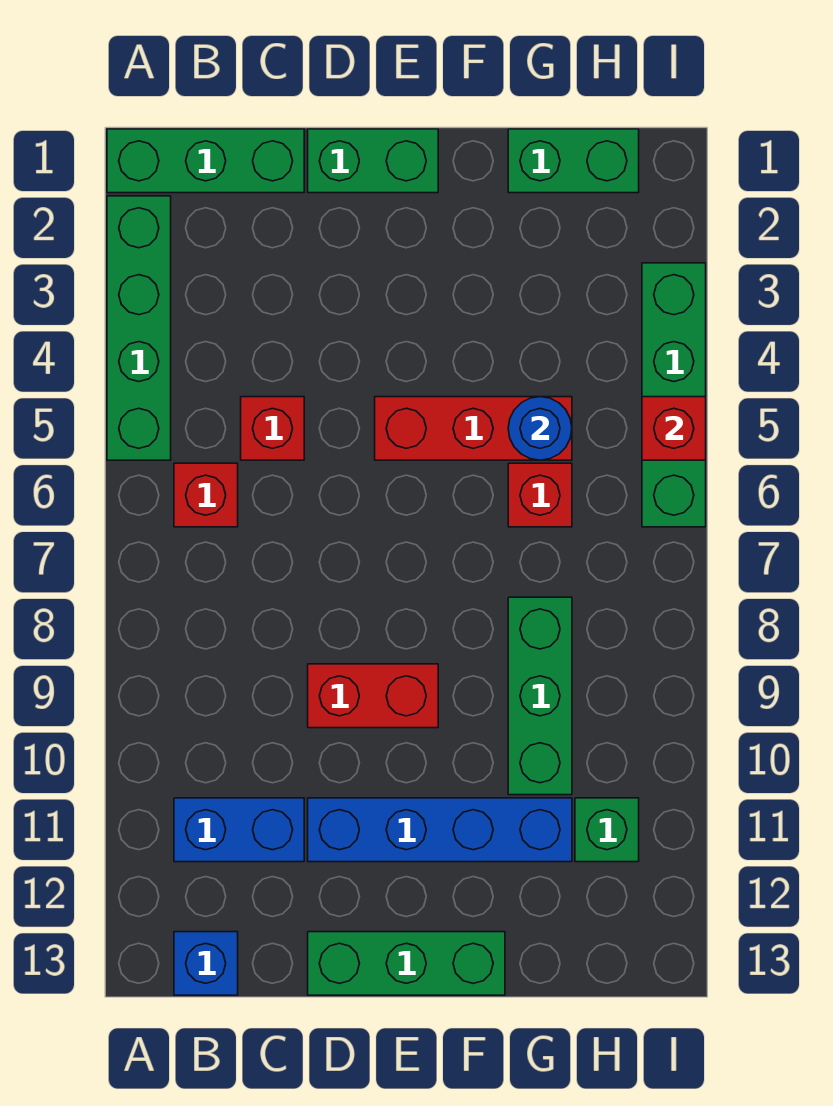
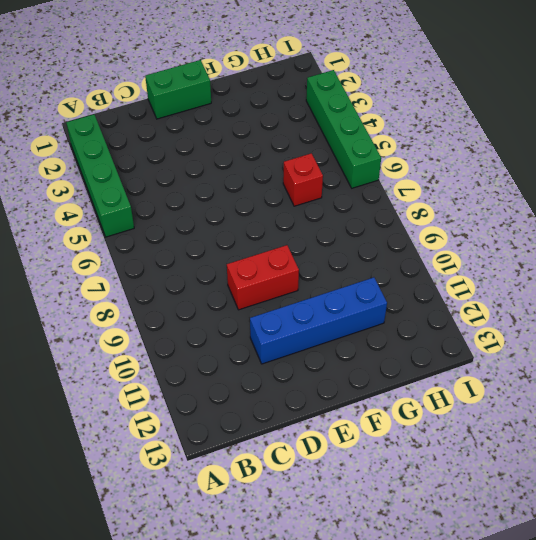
none -> green 1x3 brick [107,129,304,193]
none -> red 1x1 brick [174,463,238,527]
none -> blue 1x2 brick [174,798,304,862]

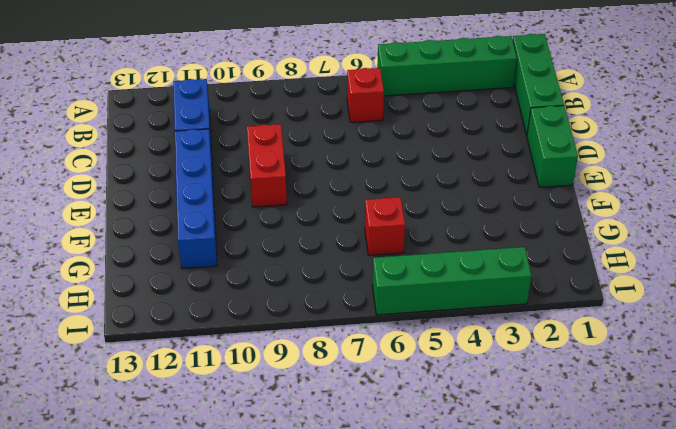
none -> blue 1x1 brick [174,932,238,995]
none -> red 1x1 brick [241,397,304,460]
none -> green 1x3 brick [308,932,505,995]

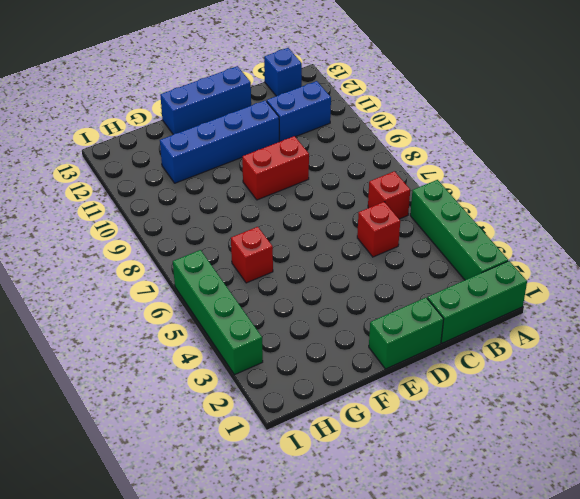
blue 1x3 brick [160,66,251,134] -> green 1x3 brick [308,932,505,995]
none -> red 1x3 brick [375,397,572,460]
none -> green 1x2 brick [508,129,639,193]
none -> green 1x3 brick [508,597,572,795]

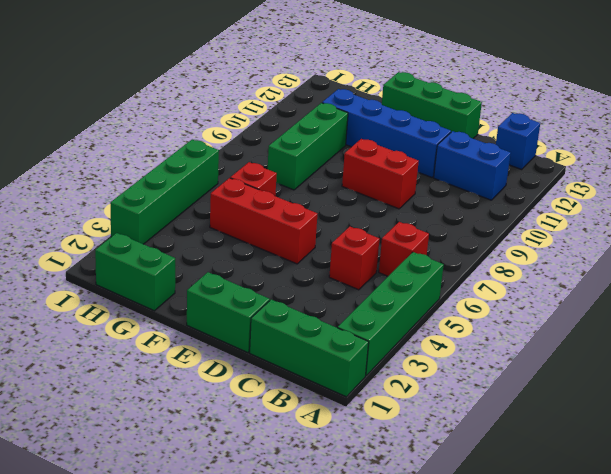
none -> green 1x1 brick [575,798,639,862]
none -> blue 1x1 round brick [508,397,572,460]
none -> red 1x1 brick [642,397,706,460]

